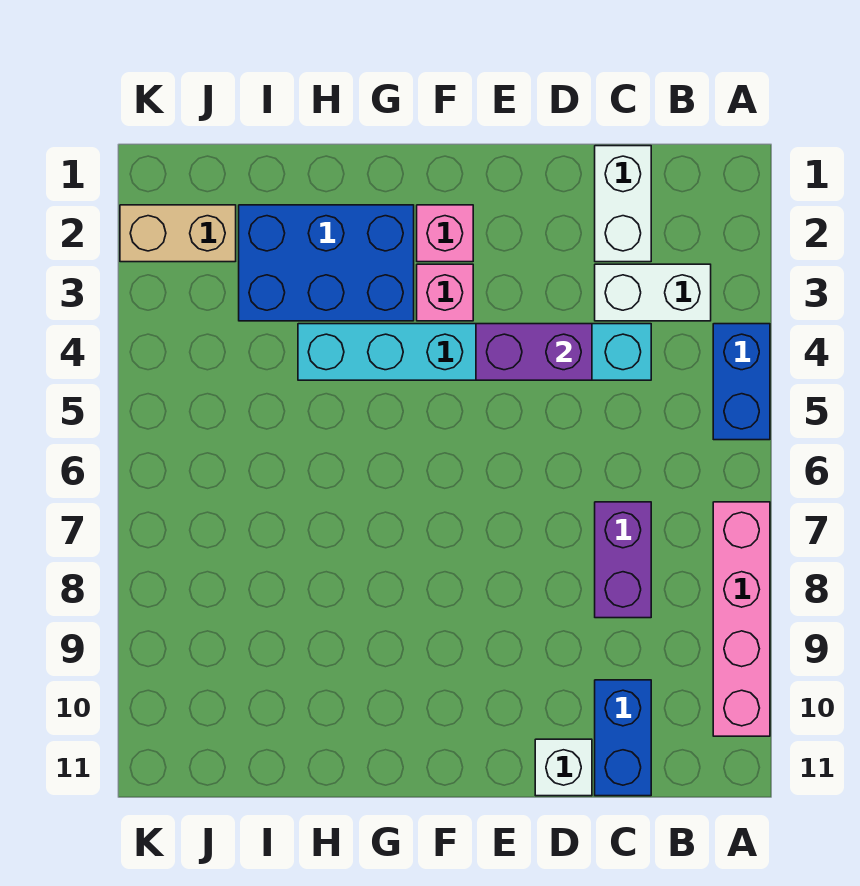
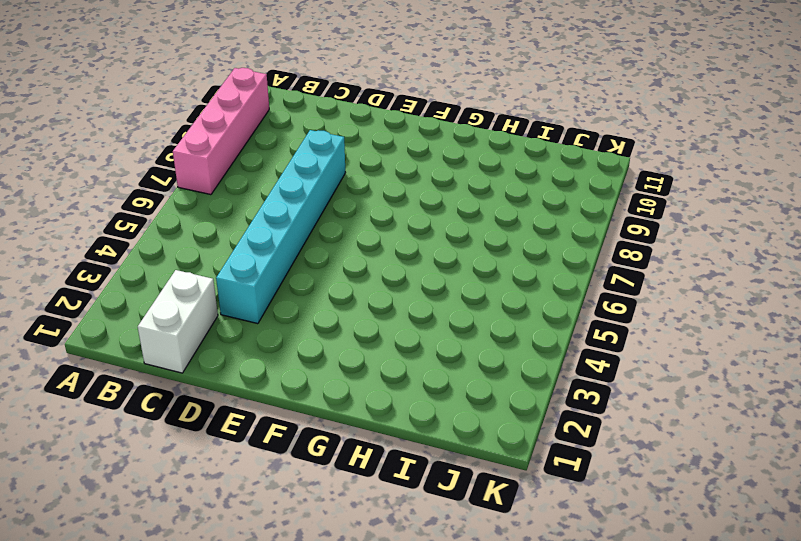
cyan 1x6 brick [216,130,346,324] -> cyan 1x6 brick turned to [298,324,651,380]
none -> blue 1x2 brick [713,324,770,440]
none -> white 1x2 brick [595,264,711,321]
none -> purple 1x2 brick [595,502,651,618]

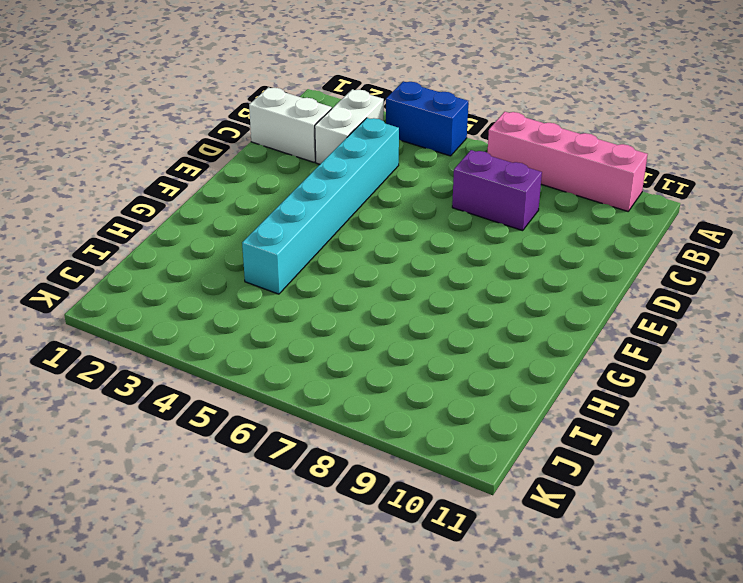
none -> blue 1x2 brick [595,680,651,796]
none -> white 1x1 brick [535,739,592,796]
none -> pink 1x1 brick [417,205,473,262]

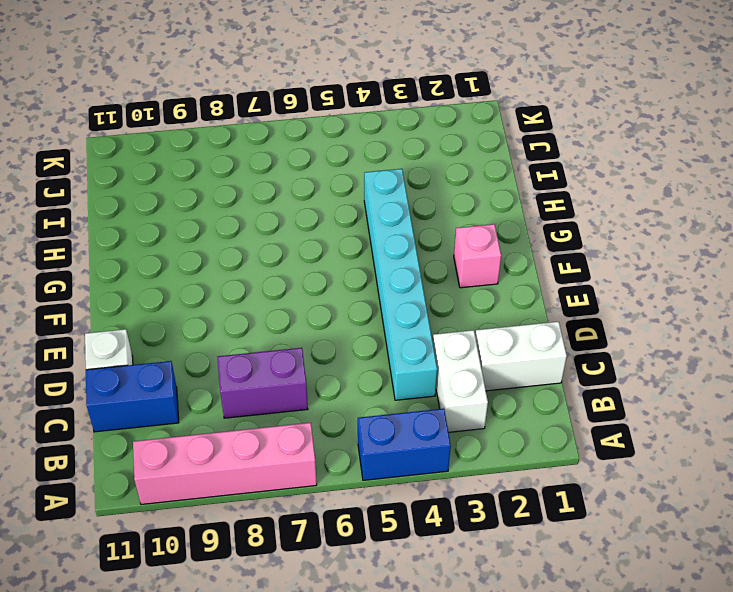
none -> pink 1x1 brick [417,264,473,321]
none -> blue 2x3 brick [239,205,414,321]
none -> tan 1x2 brick [120,205,236,262]

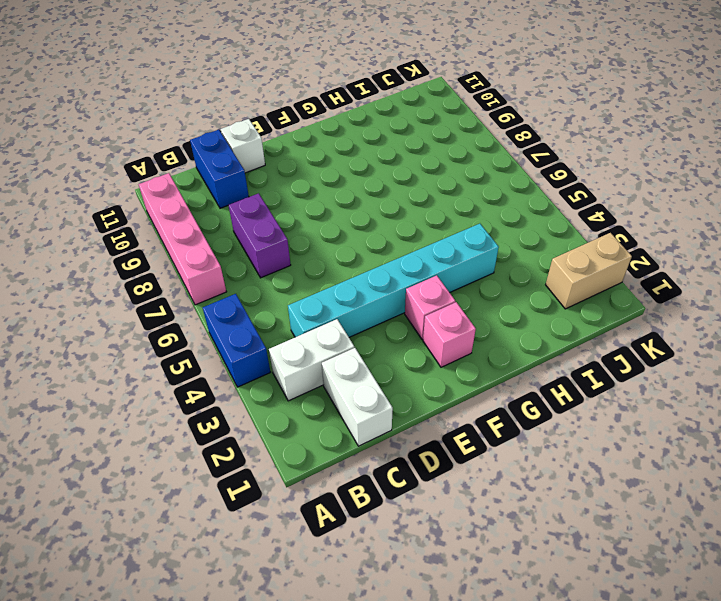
none -> blue 2x3 brick [239,205,414,321]
none -> purple 1x2 brick [476,324,592,380]

